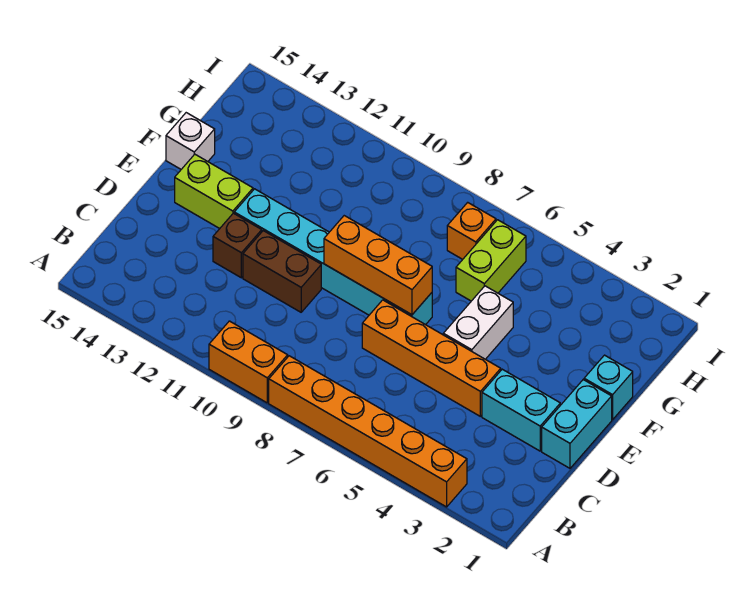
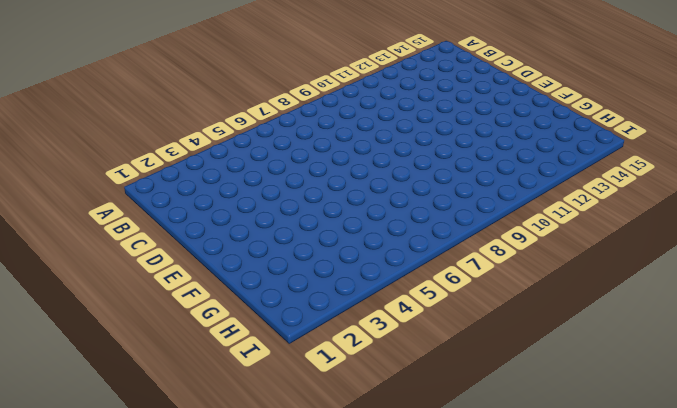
none -> orange 1x6 brick [269,356,467,507]
none -> orange 1x2 brick [209,321,288,403]
none -> cyan 1x2 brick [542,380,612,468]

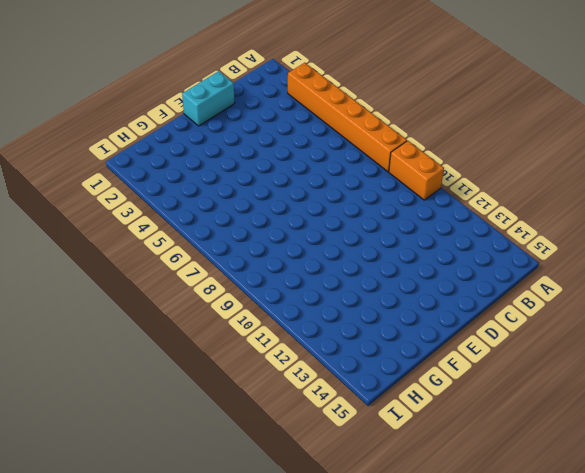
none -> cyan 1x2 brick [482,369,560,451]
none -> orange 1x4 brick [362,300,501,416]
none -> brown 1x2 brick [243,231,321,312]

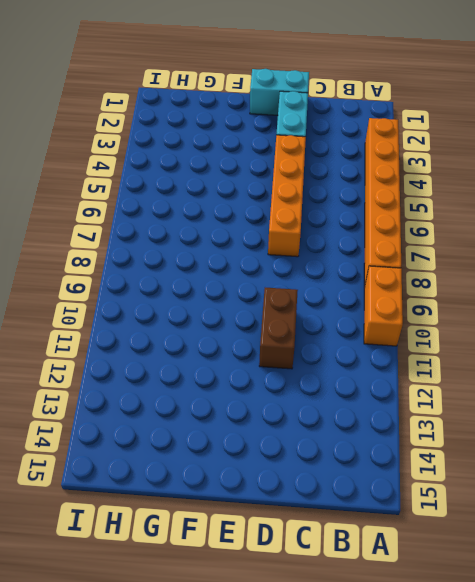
none -> brown 1x1 brick [213,213,262,278]
none -> white 1x2 brick [443,286,513,359]
none -> cyan 1x6 brick [234,189,432,325]

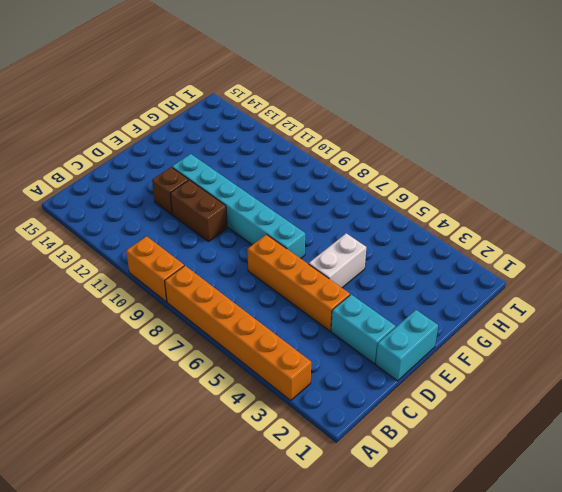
none -> lime 1x2 brick [175,154,253,229]
none -> cyan 1x1 brick [584,355,633,420]
none -> white 1x1 brick [166,113,215,169]

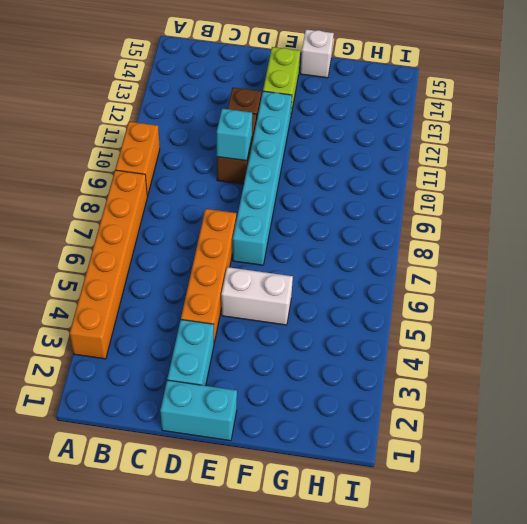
cyan 1x1 brick [217,109,252,161] -> cyan 1x1 brick moved to [584,355,633,420]
none -> lime 1x2 brick [456,220,526,301]
none -> orange 1x1 brick [447,202,496,259]
none -> orange 1x3 brick [324,216,432,315]

